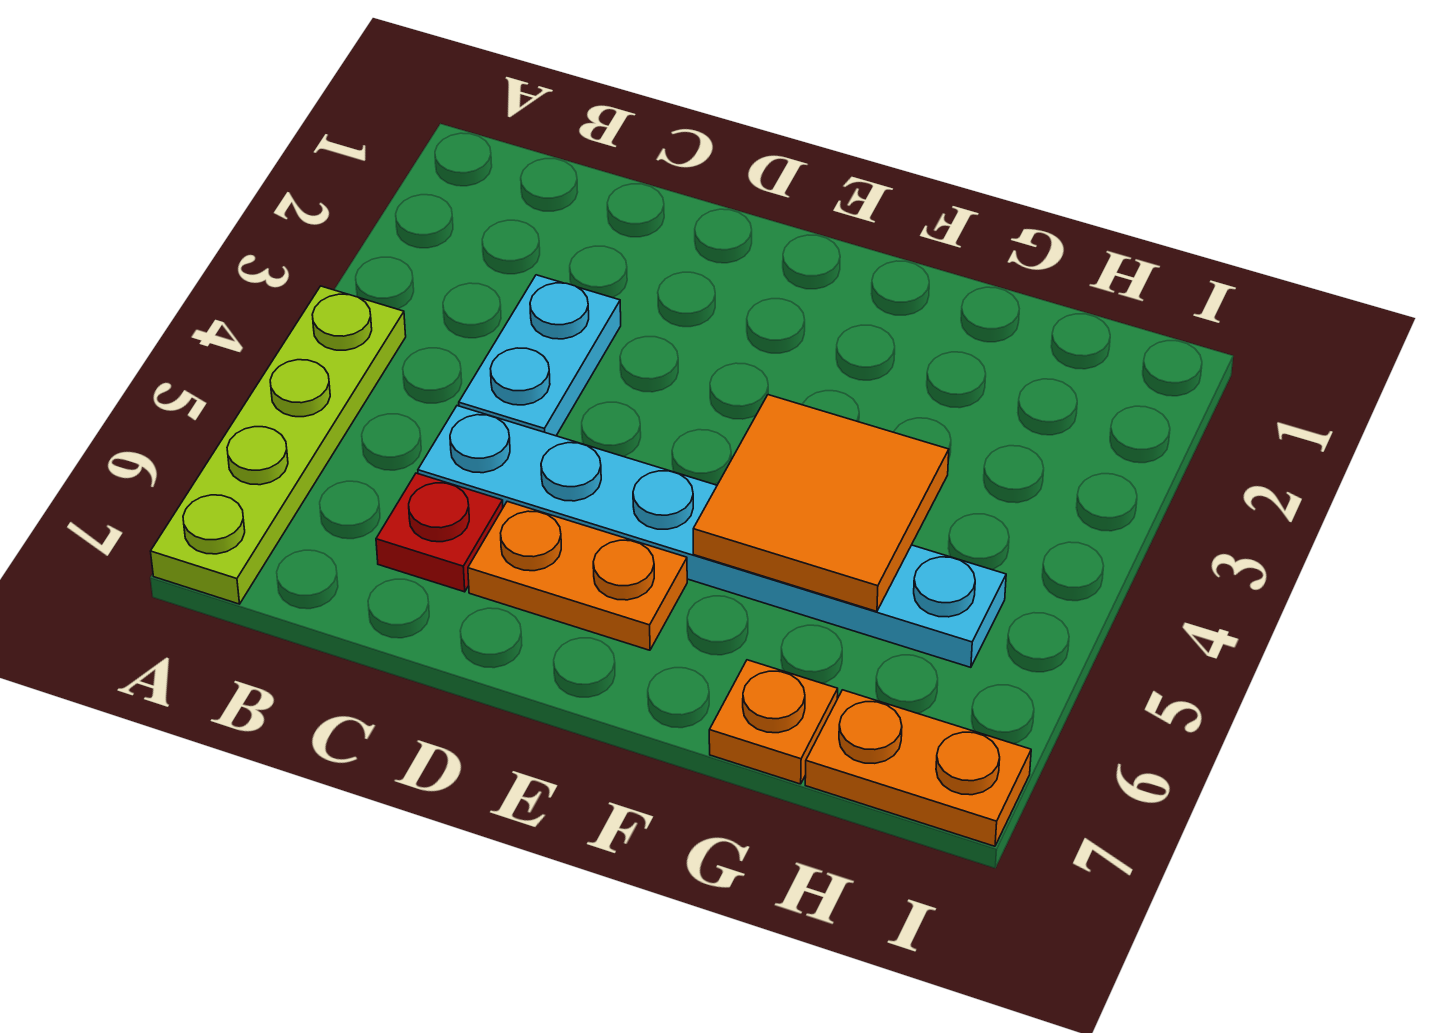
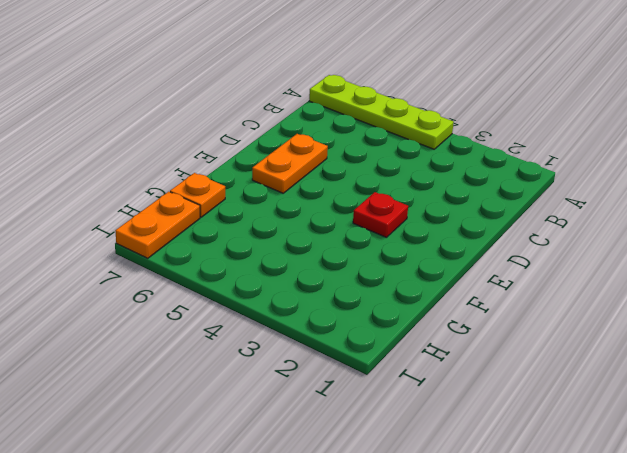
red 1x1 plate [353,192,408,237] -> red 1x1 plate moved to [376,473,503,592]
none -> cyan 1x2 plate [459,275,621,436]
none -> cyan 1x6 plate [418,406,1006,667]

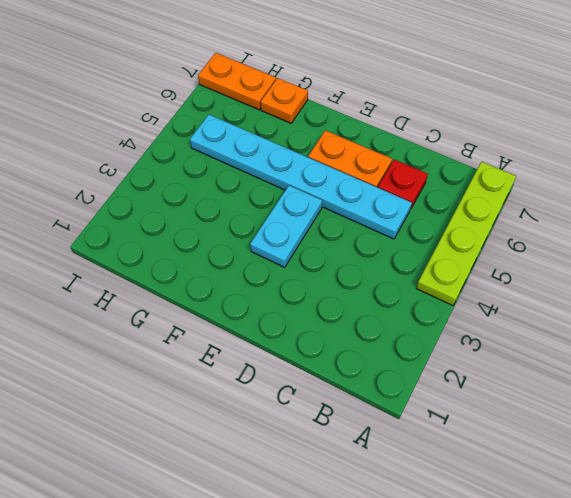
cyan 1x2 plate [250,185,322,267] -> cyan 1x2 plate moved to [459,275,621,436]
none -> orange 2x2 tile [693,395,949,611]

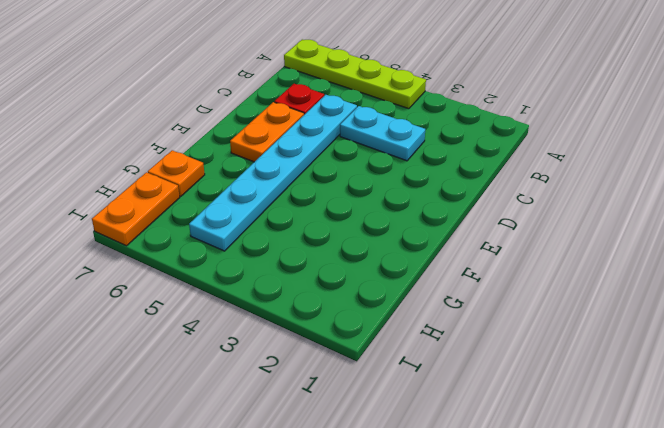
none -> orange 2x2 tile [693,395,949,611]

